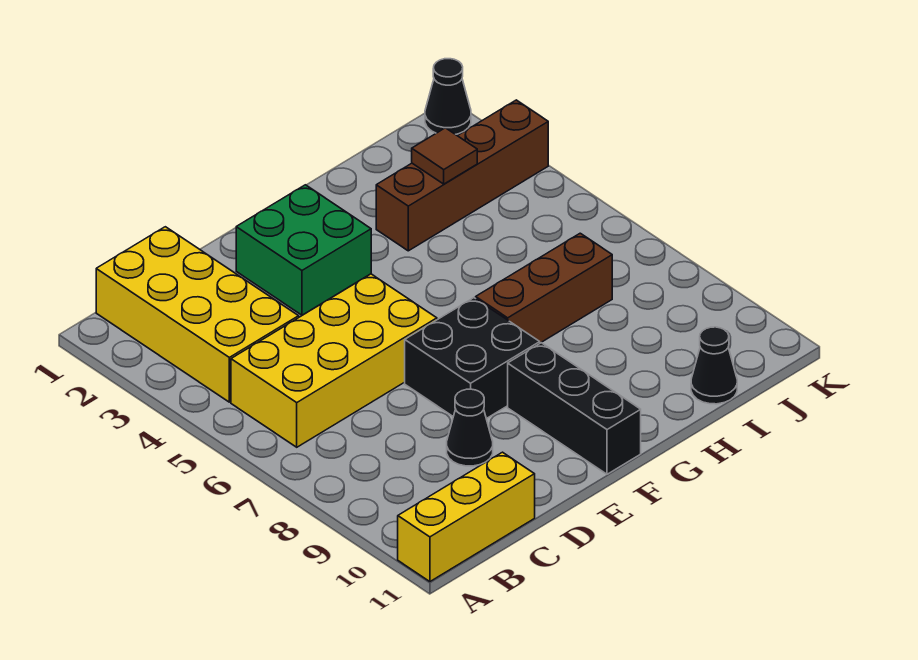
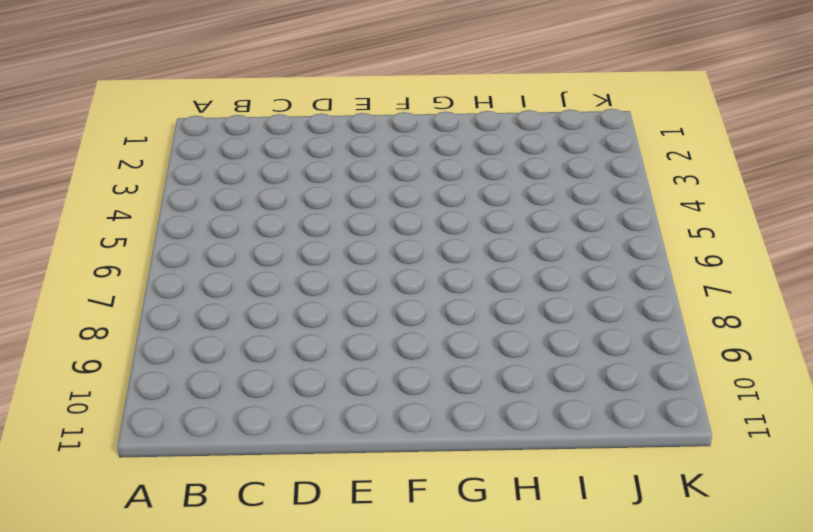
none -> yellow 1x3 brick [398,452,535,582]
none -> yellow 2x4 brick [96,227,299,402]
none -> yellow 2x4 brick [231,274,437,447]

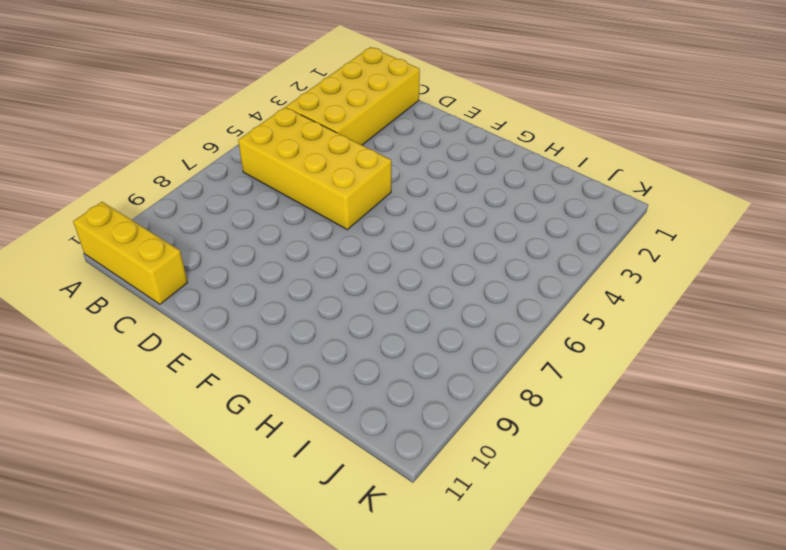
none -> black 1x1 cone [447,389,493,466]
none -> green 2x2 brick [236,185,371,315]
none -> black 2x2 brick [405,298,540,419]

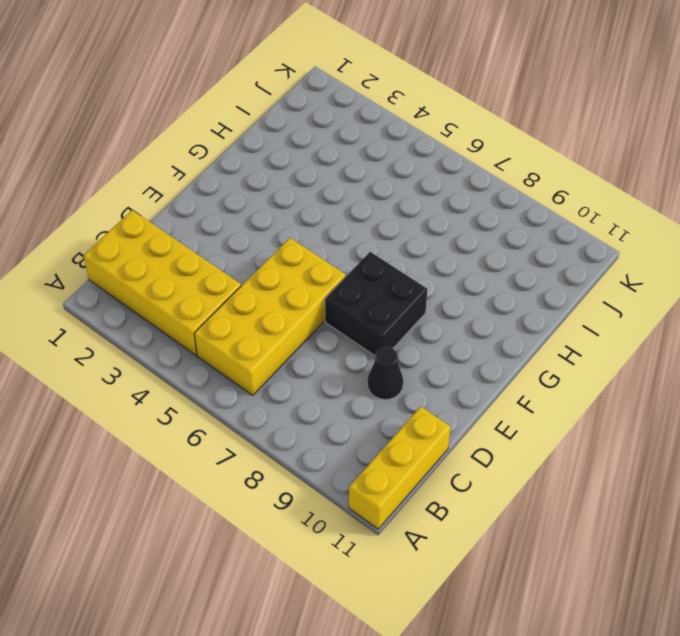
none -> green 2x2 brick [236,185,371,315]
none -> black 1x3 brick [508,343,641,474]
none -> brown 1x3 brick [476,233,612,343]

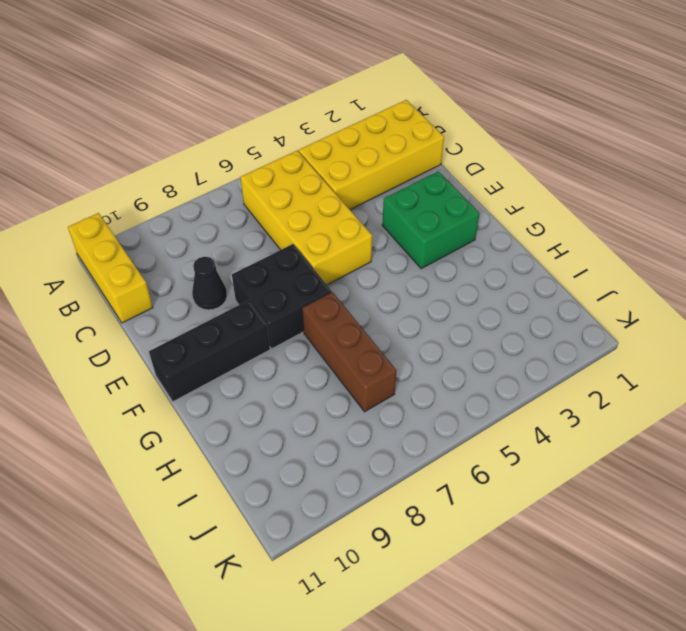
none -> brown 1x4 brick [376,100,548,251]
none -> black 1x1 cone [691,327,737,404]
none -> black 1x1 cone [425,59,471,134]

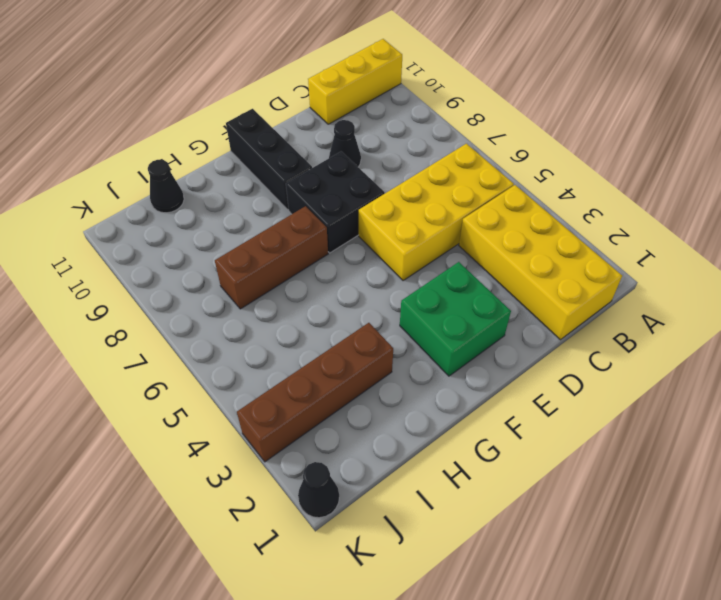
none -> brown 1x1 tile [412,128,477,184]

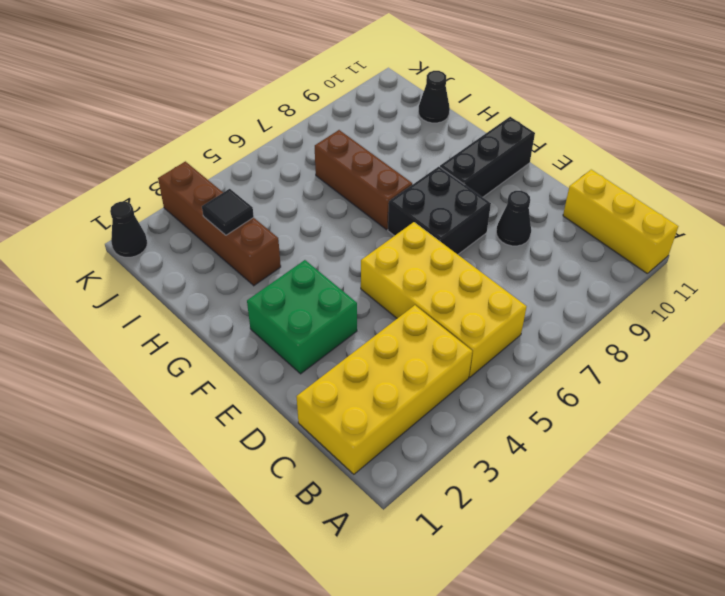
black 1x1 tile [202,189,254,235] -> brown 1x1 tile [412,128,477,184]

